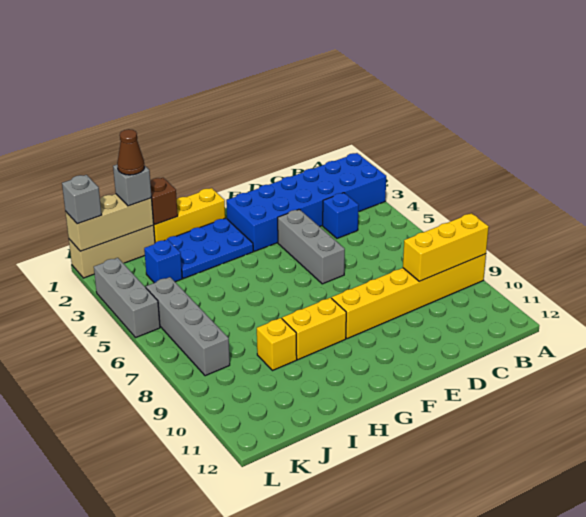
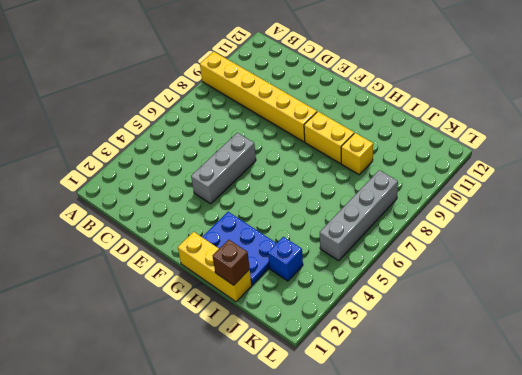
none -> blue 2x6 brick [226,153,386,251]
none -> blue 1x1 brick [323,193,359,238]
none -> tan 1x3 brick [69,225,155,278]

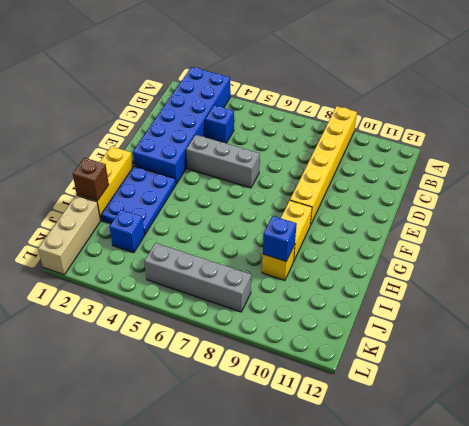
blue 1x1 brick [263,216,297,261] -> none
none -> grey 1x3 brick [94,258,160,337]
none -> yellow 1x3 brick [403,213,489,281]
none -> tan 1x3 brick [65,194,154,251]

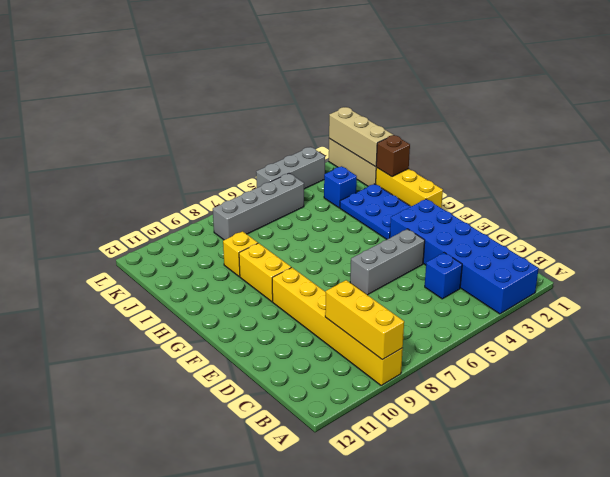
none -> grey 1x1 brick [113,165,152,206]
none -> grey 1x1 brick [62,175,101,224]
none -> brown 1x1 cone [117,129,144,175]

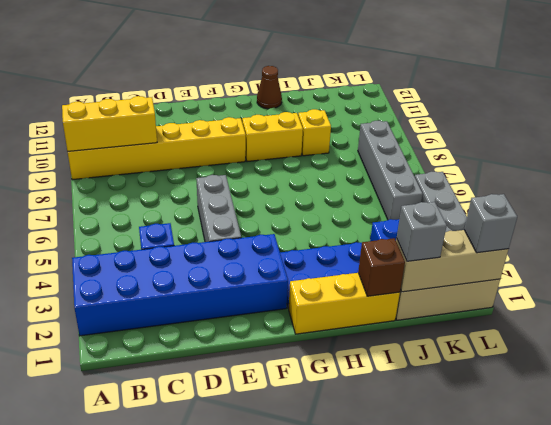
brown 1x1 cone [257,66,282,109] -> brown 1x1 cone moved to [117,129,144,175]

